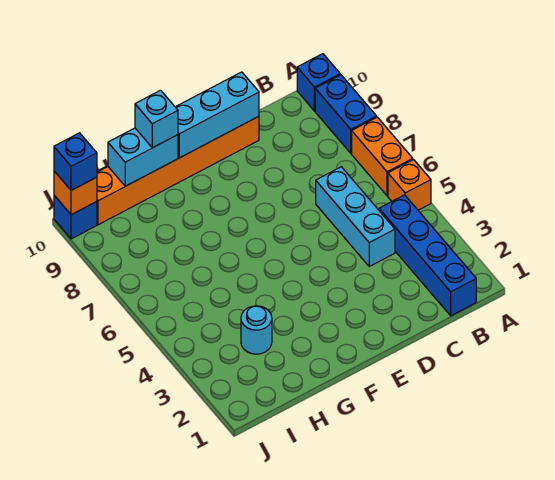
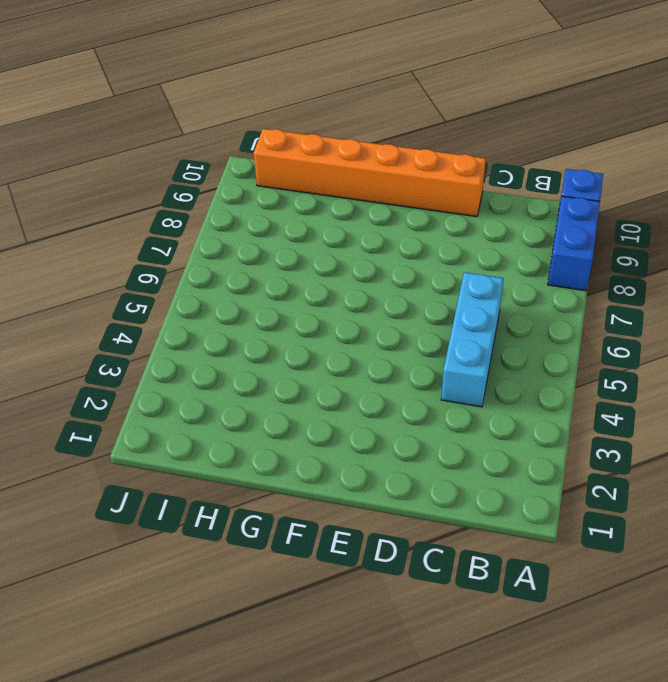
none -> orange 1x1 brick [388,160,431,210]
none -> orange 1x2 brick [352,117,413,196]
none -> blue 1x4 brick [379,195,476,316]

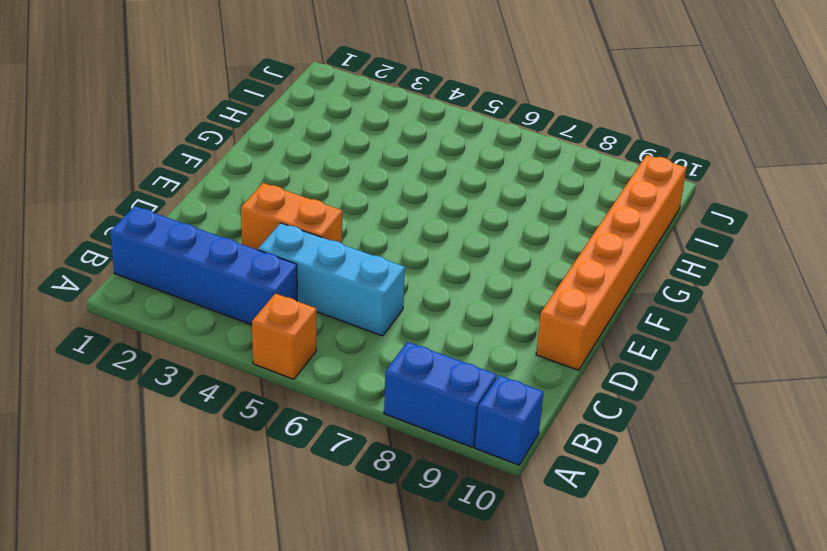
orange 1x2 brick [241,183,342,250] -> orange 1x2 brick moved to [352,117,413,196]
none -> cyan 1x1 round brick [241,306,272,354]
none -> blue 1x1 brick [54,195,97,239]
none -> cyan 1x3 brick [176,72,259,158]

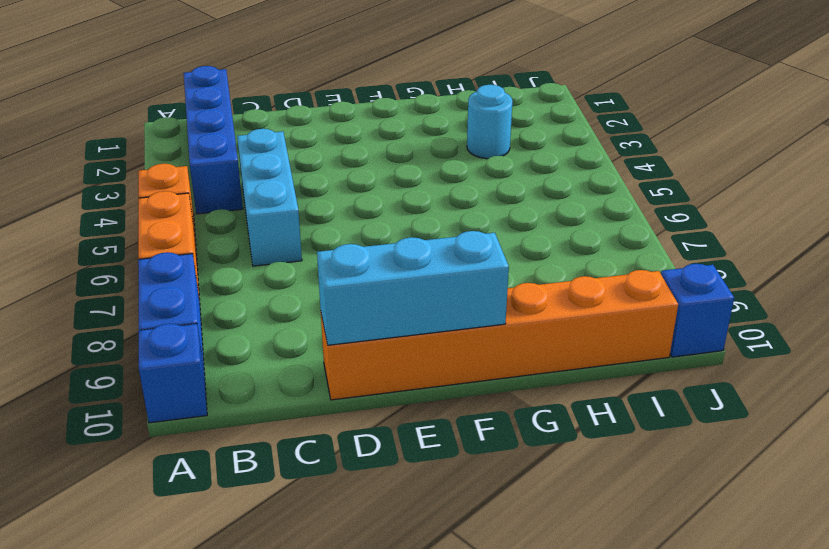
none -> cyan 1x2 brick [108,128,178,186]
none -> orange 1x1 brick [54,171,97,215]
none -> cyan 1x1 brick [135,90,178,148]

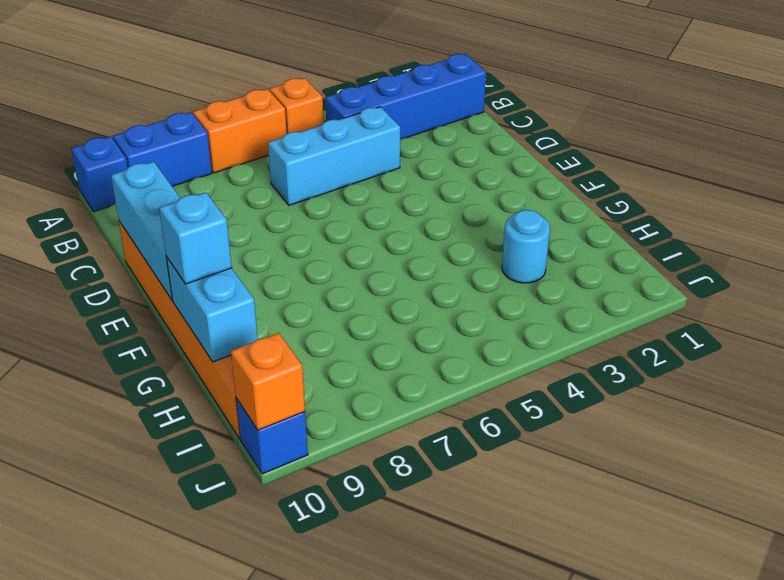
none -> blue 1x1 brick [54,133,97,190]

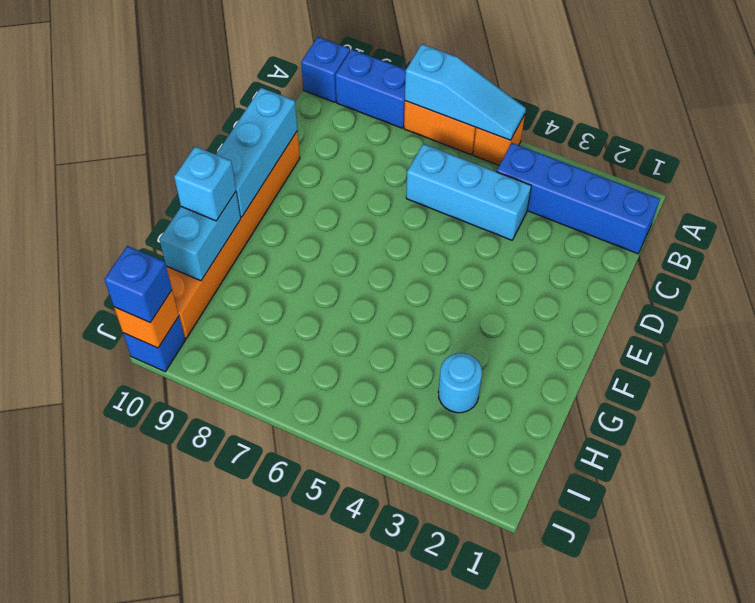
cyan 1x3 slope [405,44,526,140] -> none

